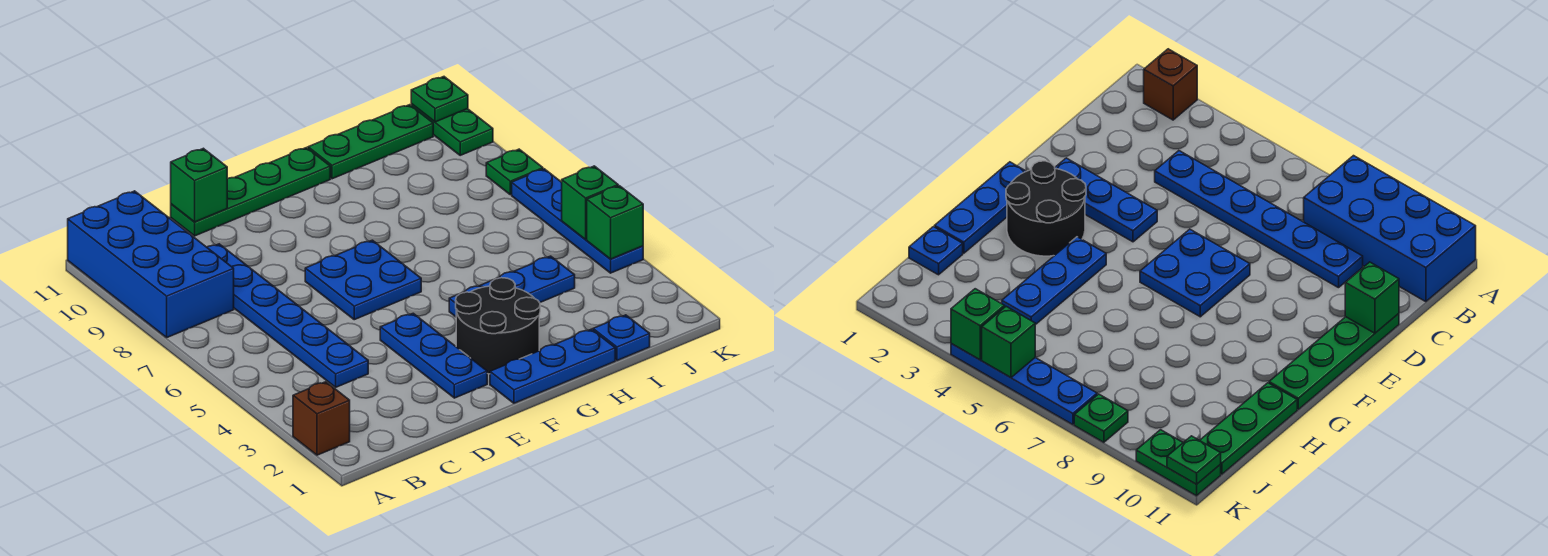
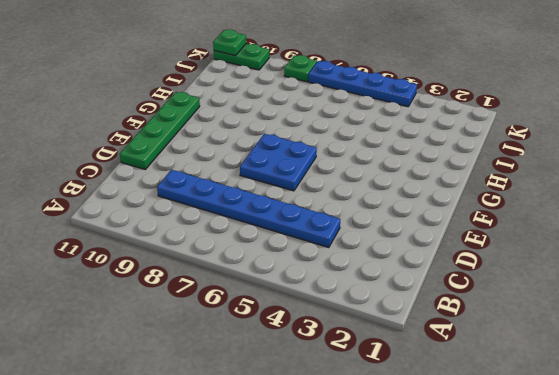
none -> brown 1x1 brick [293,382,350,455]
none -> blue 2x4 brick [68,191,234,337]
none -> blue 1x3 plate [380,313,487,398]

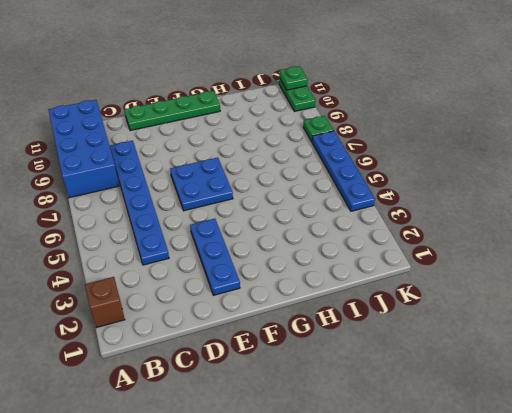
none -> blue 1x3 plate [490,329,615,403]
none -> black 2x2 round brick [456,278,540,374]
none -> blue 1x3 plate [449,256,575,317]

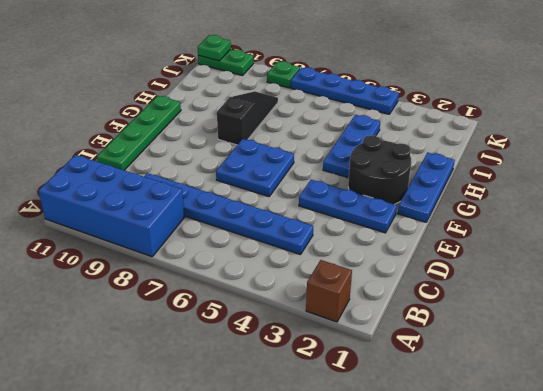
black 1x3 slope [217,91,278,145] -> none
none -> green 1x3 plate [308,105,433,179]
none -> blue 1x1 plate [593,315,650,360]
none -> green 1x1 brick [171,148,227,222]

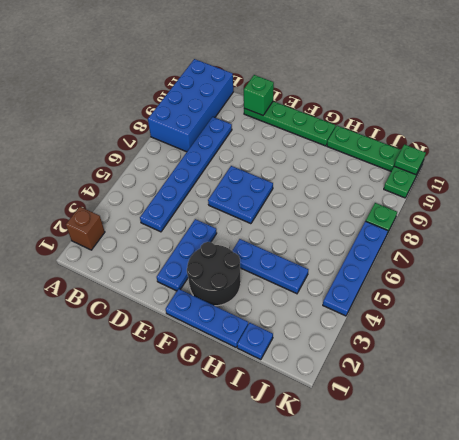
none -> green 1x1 brick [587,186,643,259]
none -> green 1x1 brick [562,166,618,239]

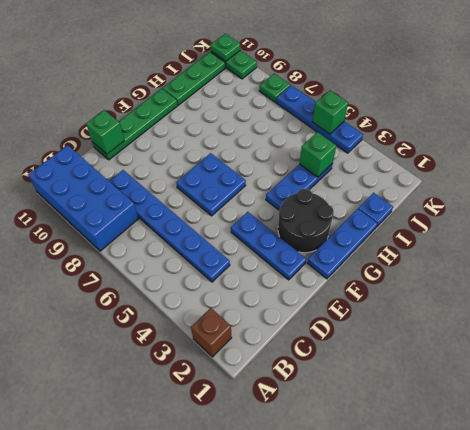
green 1x1 brick [299,132,336,177] -> green 1x1 brick moved to [587,186,643,259]

